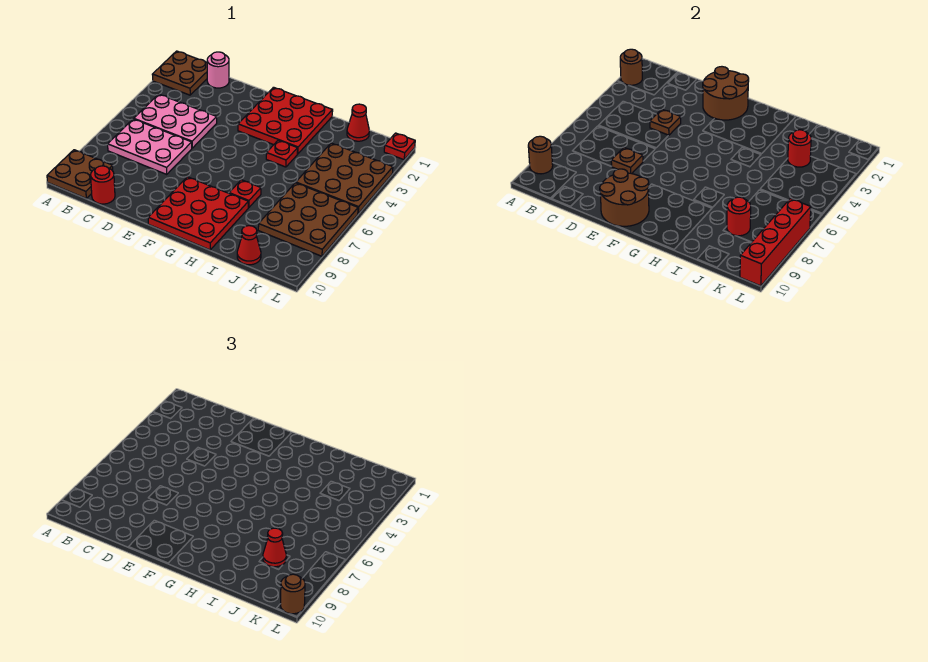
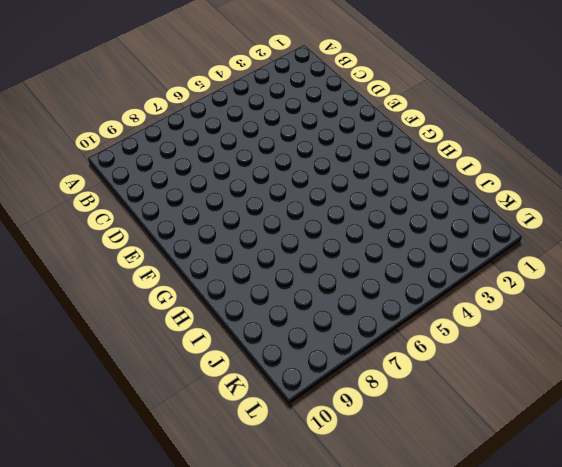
none -> brown 2x2 plate [152,51,207,95]
none -> brown 2x2 plate [47,150,113,198]
none -> pink 2x3 plate [134,94,217,148]

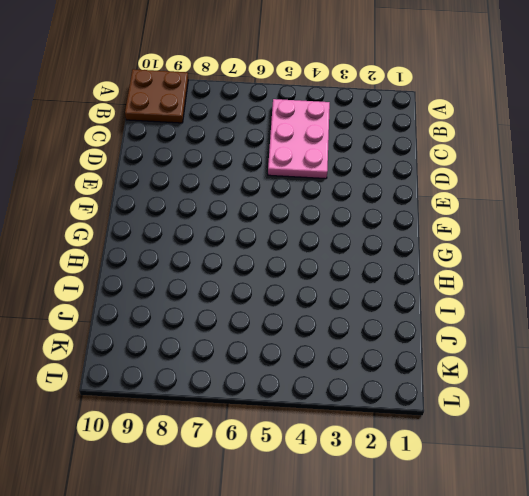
none -> brown 2x2 plate [152,51,207,95]
none -> pink 2x3 plate [108,119,192,174]
none -> pink 1x1 round brick [207,52,229,88]

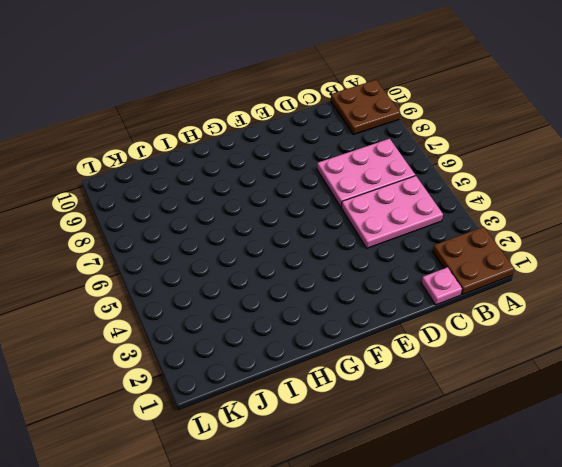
pink 1x1 plate [421,267,462,305] -> pink 1x1 round brick [207,52,229,88]
none -> red 1x1 round brick [91,166,115,204]
none -> red 3x3 plate [238,87,333,154]
none -> red 3x3 plate [148,177,248,250]

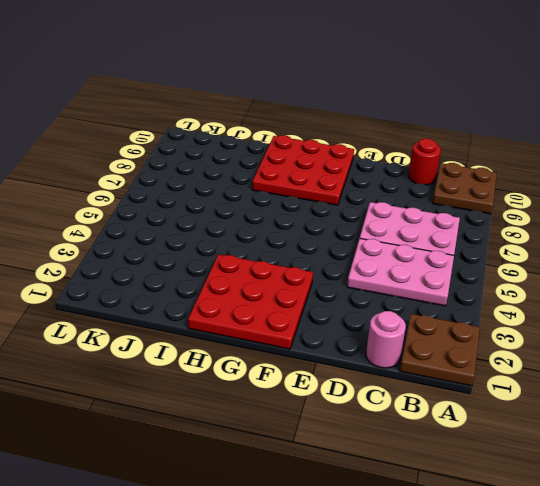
none -> red 1x1 plate [266,140,298,167]
none -> red 1x1 plate [229,180,261,208]
none -> red 1x1 cone [347,104,369,141]

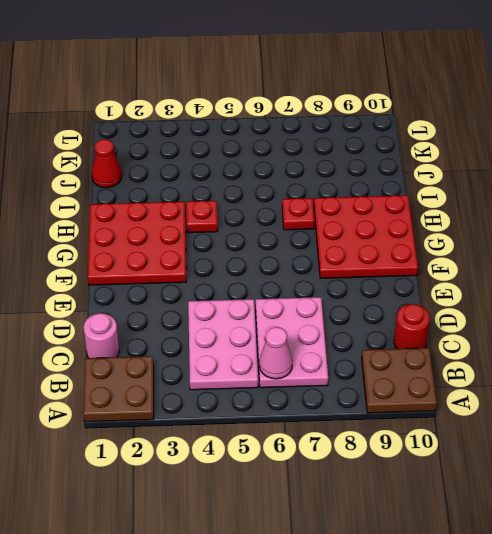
pink 1x1 cone [259,327,293,379] -> none
none -> brown 3x3 plate [296,143,393,213]
none -> brown 3x3 plate [258,183,358,256]
none -> red 1x1 cone [237,226,261,265]

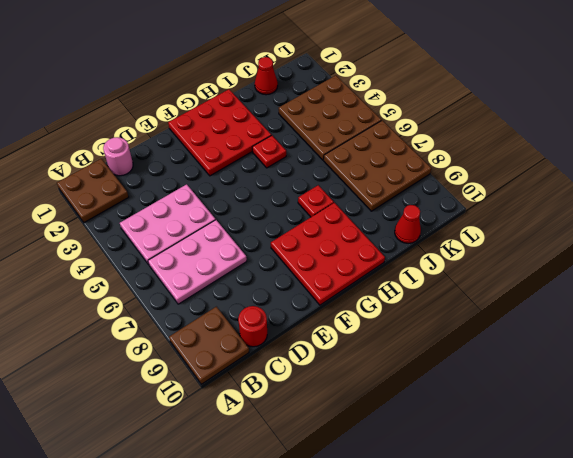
none -> red 1x1 plate [384,133,415,160]
none -> brown 1x1 round brick [620,49,642,85]
none -> brown 1x1 round brick [528,136,553,174]

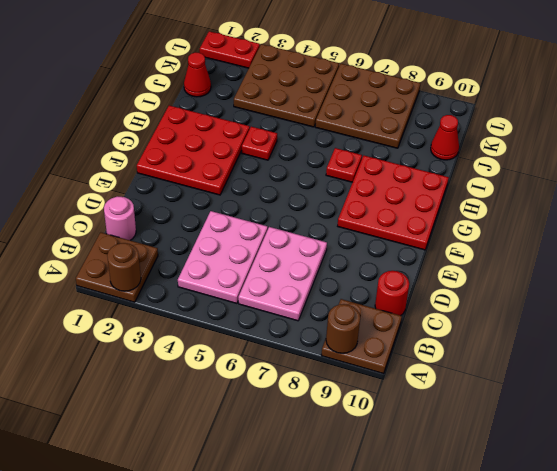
red 1x2 plate [200,31,260,68] -> red 1x1 plate [384,133,415,160]
none -> brown 1x1 plate [650,109,681,135]
none -> brown 1x1 plate [611,148,643,174]
none -> brown 2x2 round brick [703,67,749,120]

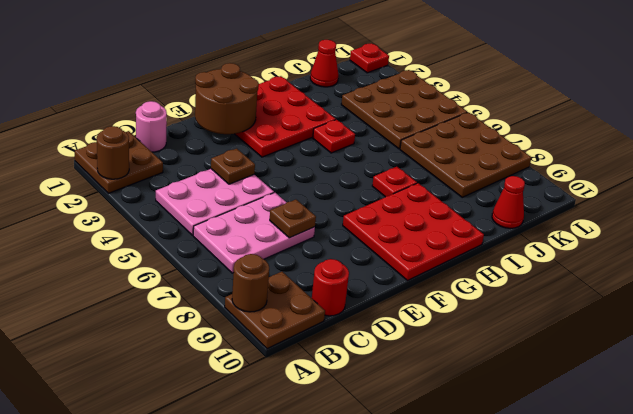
none -> brown 2x2 round brick [600,169,649,226]
none -> red 1x1 round brick [788,130,811,167]
none -> red 1x1 round brick [727,197,751,236]

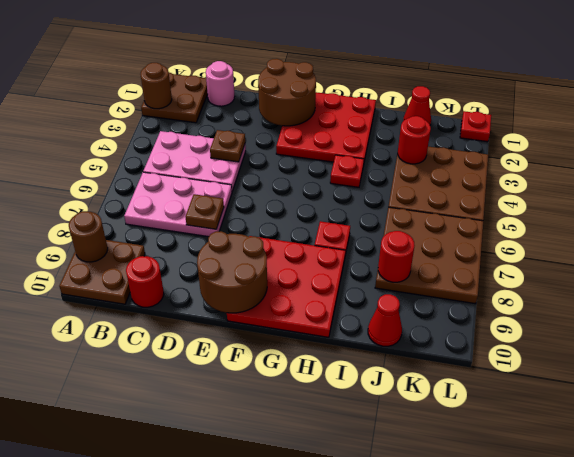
none -> red 1x4 brick [740,199,811,286]
none -> red 1x1 cone [263,528,286,567]
none -> brown 1x1 round brick [281,574,305,614]

